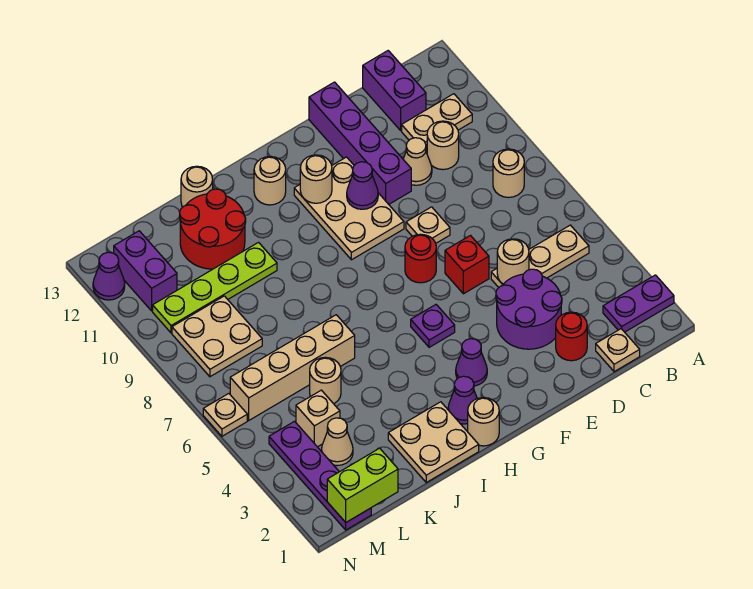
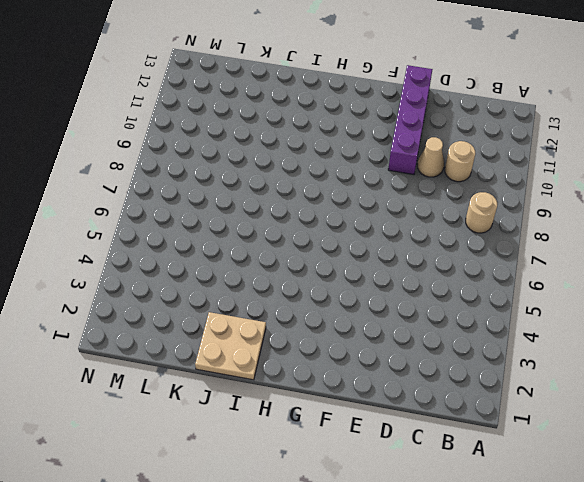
none -> purple 1x2 plate [603,275,674,332]
none -> tan 1x3 plate [491,225,589,287]
none -> tan 1x2 plate [402,94,472,149]
none -> tan 1x1 plate [596,329,640,372]

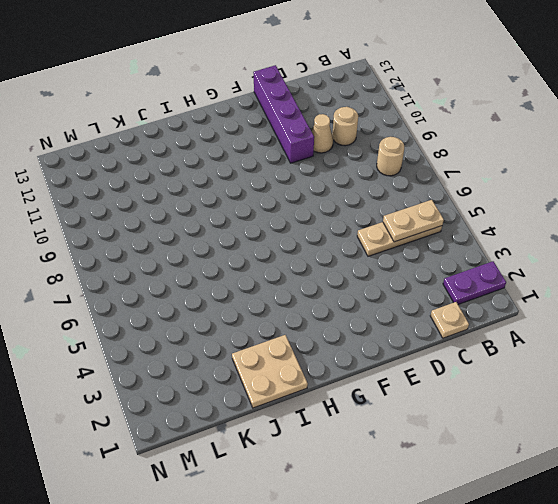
tan 1x2 plate [383,200,444,242] -> tan 1x2 plate moved to [402,94,472,149]
none -> purple 1x2 brick [363,51,426,130]
none -> red 1x1 round brick [556,312,587,361]
none -> purple 2x2 round brick [496,269,562,349]
none -> red 1x1 brick [445,236,489,294]

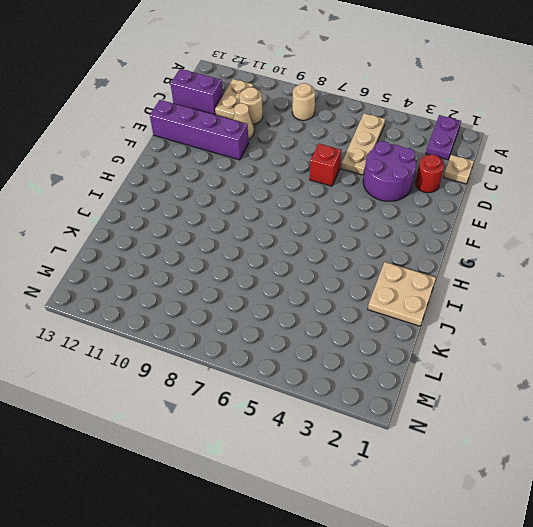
none -> tan 1x1 plate [406,207,450,243]
none -> red 1x1 round brick [405,234,436,283]
none -> tan 2x3 plate [294,157,404,260]
none -> purple 1x1 cone [456,339,487,386]

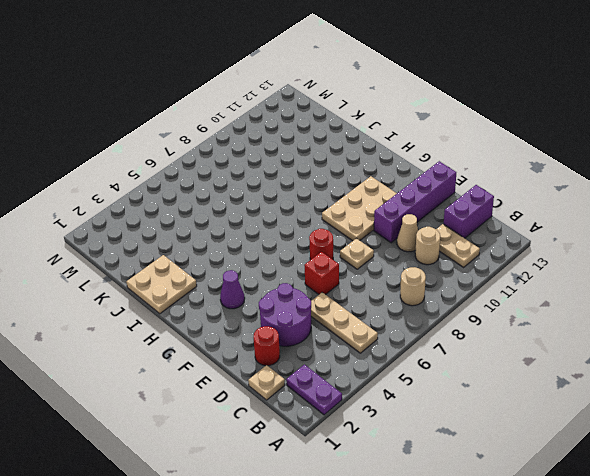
none -> purple 1x1 plate [411,305,455,347]
none -> tan 1x1 round brick [468,398,499,446]
none -> purple 1x1 cone [448,376,477,424]
none -> tan 1x1 round brick [254,157,286,205]

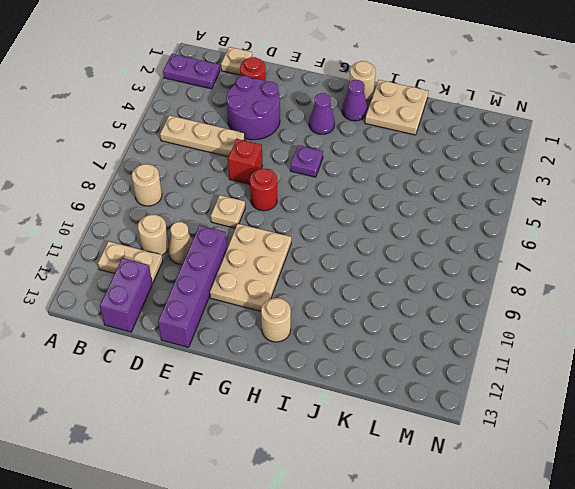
none -> tan 1x4 brick [230,315,355,420]
none -> lime 1x4 plate [153,242,277,333]
none -> red 2x2 round brick [180,189,246,269]
none -> tan 1x1 round brick [181,166,213,207]

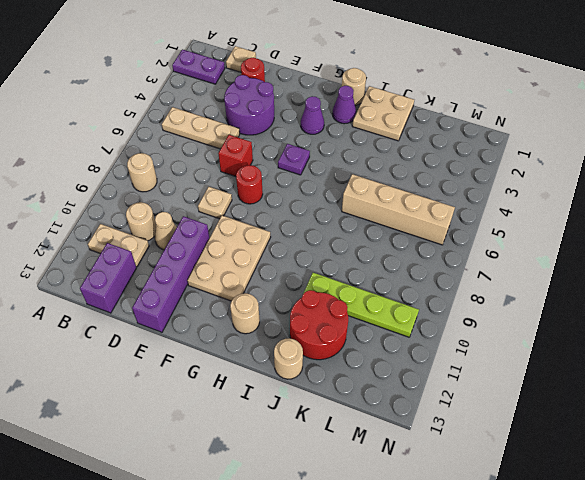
none -> tan 1x1 round brick [310,357,341,404]
none -> tan 1x1 cone [322,418,353,466]
none -> tan 1x1 brick [296,390,340,447]
none -> tan 2x2 plate [172,296,262,377]

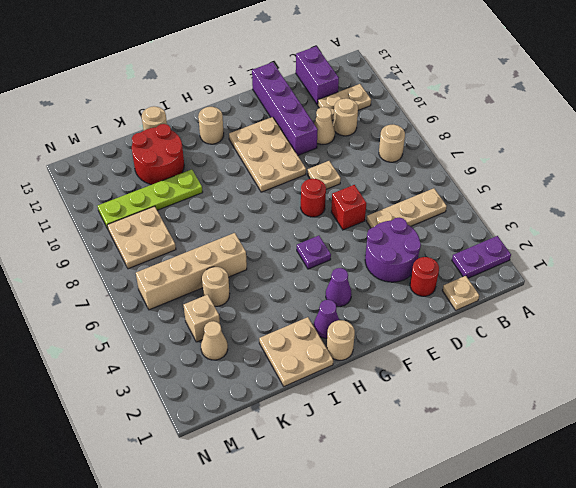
none -> purple 1x4 plate [269,421,371,530]
none -> purple 1x2 brick [114,231,177,311]
none -> tan 1x1 plate [203,394,247,436]
none -> purple 1x1 cone [93,252,125,300]

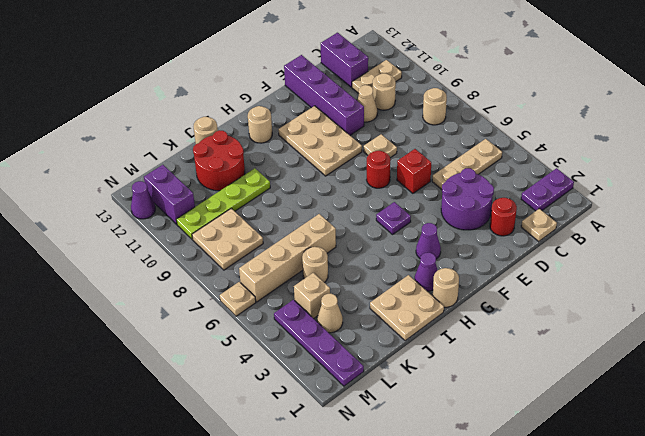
none -> tan 1x1 round brick [497,239,529,284]
none -> purple 1x1 cone [347,162,378,209]
none -> tan 1x1 round brick [300,155,332,203]
none -> lime 1x2 brick [327,448,398,522]

